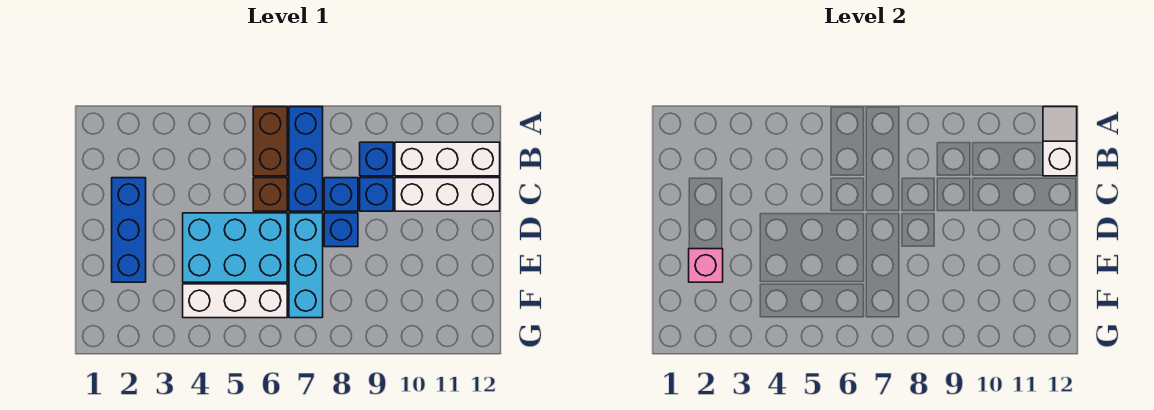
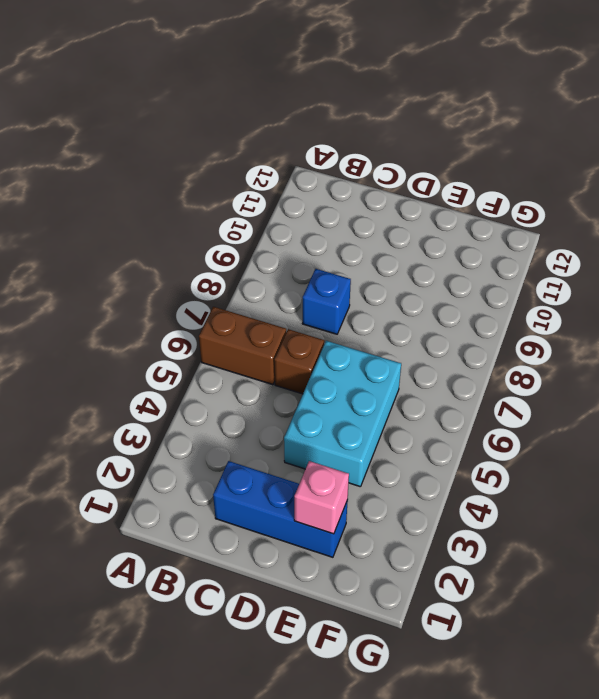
none -> blue 1x3 brick [289,107,323,211]
none -> blue 1x1 brick [360,142,393,176]
none -> white 1x3 brick [395,142,500,176]

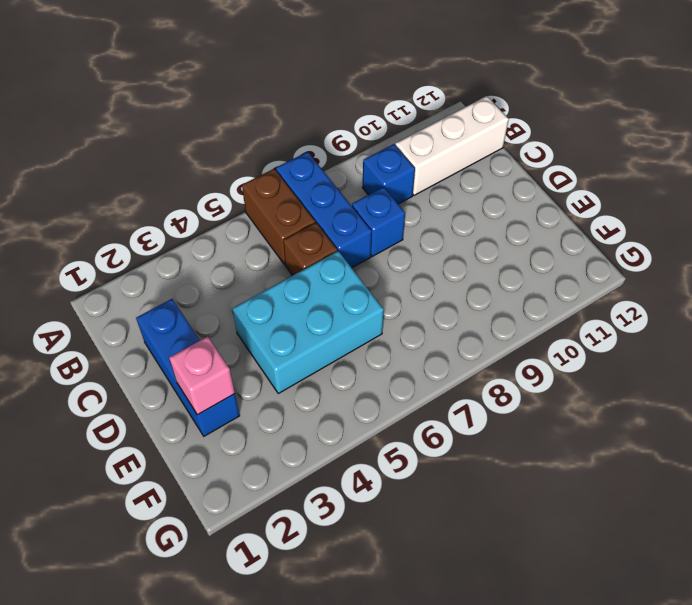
none -> blue 1x1 brick [360,178,393,211]
none -> white 1x3 brick [395,178,500,211]
none -> cyan 1x3 brick [289,213,323,318]

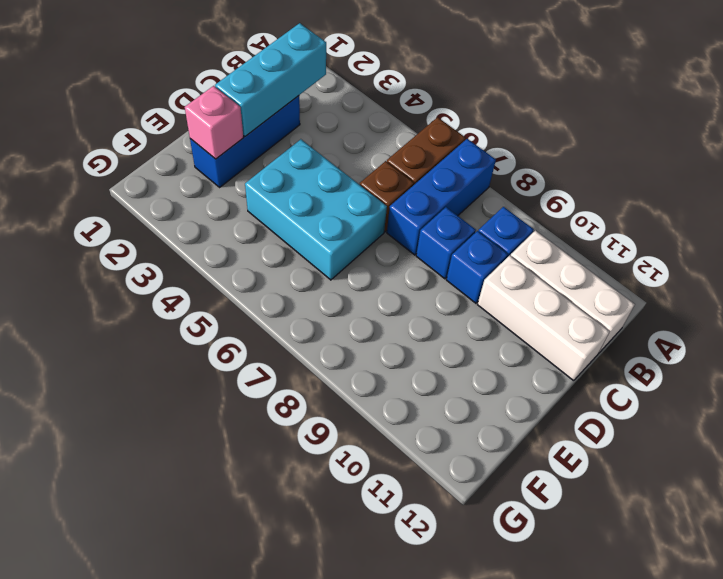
cyan 1x3 brick [215,23,326,137] -> cyan 1x3 brick moved to [289,213,323,318]
none -> blue 1x1 brick [324,213,358,247]
none -> white 1x3 brick [183,284,287,318]
none -> white 1x2 slope [1043,107,1077,176]

